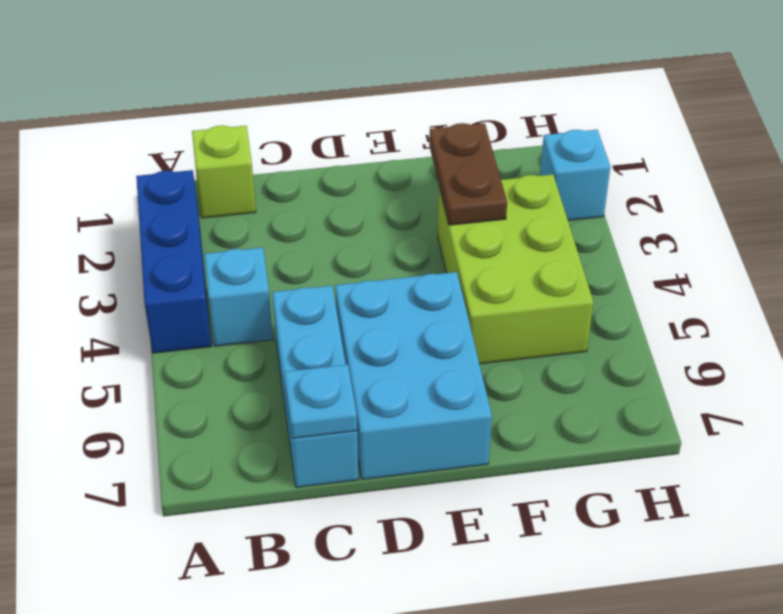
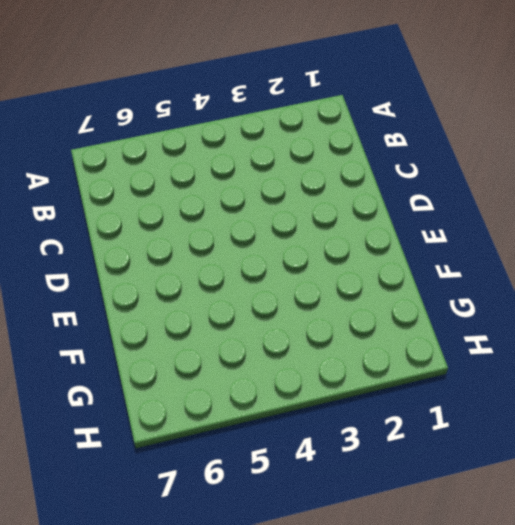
none -> blue 1x3 brick [136,170,211,353]
none -> lime 1x1 brick [192,126,256,218]

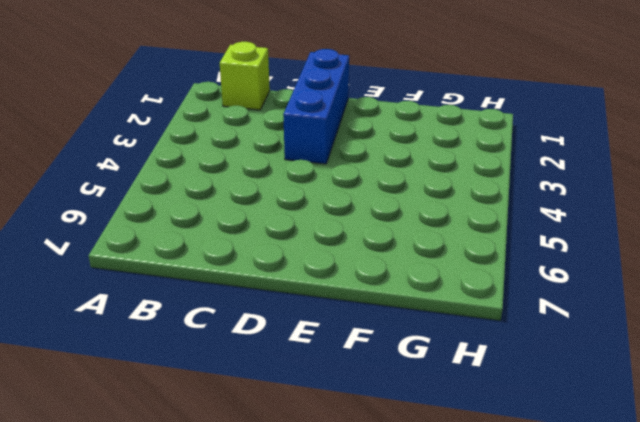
blue 1x3 brick [283,49,349,164] -> blue 1x3 brick moved to [136,170,211,353]
none -> cyan 1x1 brick [204,247,273,346]
none -> cyan 1x3 brick [272,286,358,487]

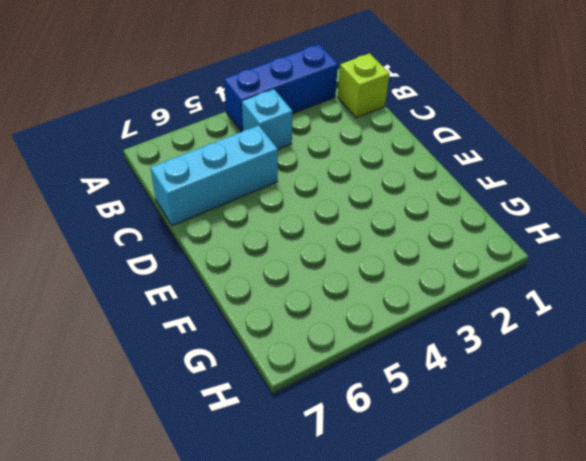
none -> cyan 2x3 brick [335,272,492,479]
none -> lime 2x3 brick [438,174,593,364]

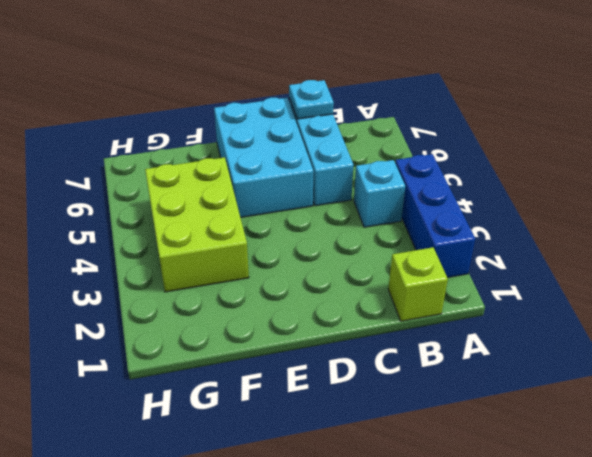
none -> cyan 1x1 brick [540,130,610,220]
none -> brown 1x2 plate [429,123,507,225]

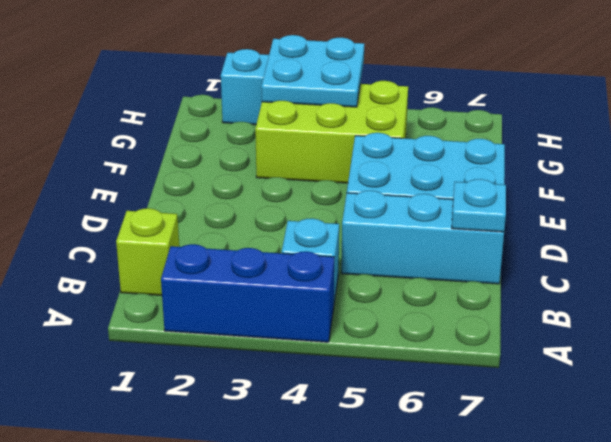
cyan 2x2 plate [261,35,364,107] -> none
none -> brown 1x2 plate [429,123,507,225]

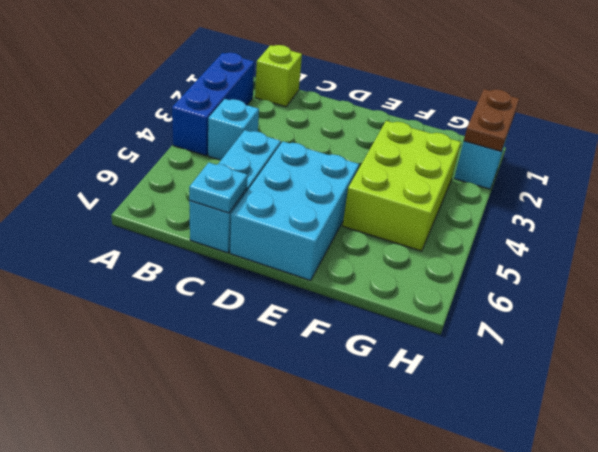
brown 1x2 plate [464,89,519,151] -> brown 1x2 plate moved to [429,123,507,225]

